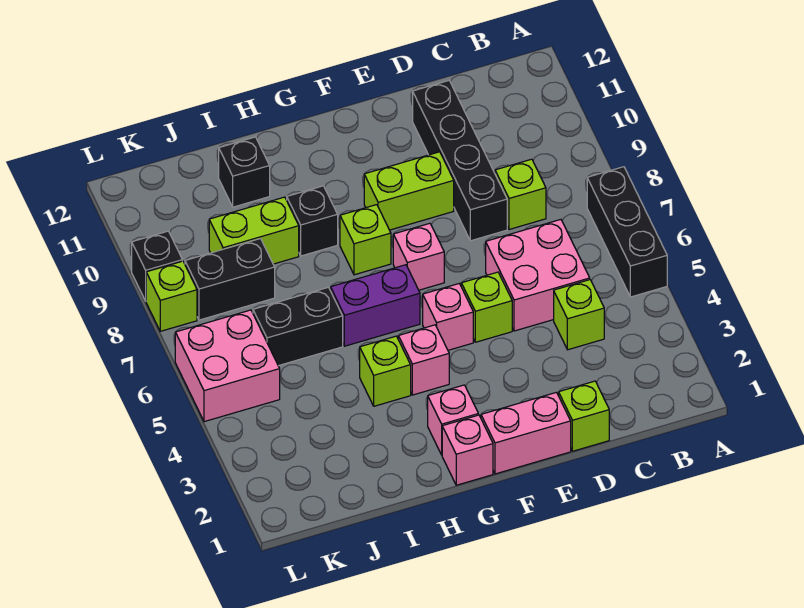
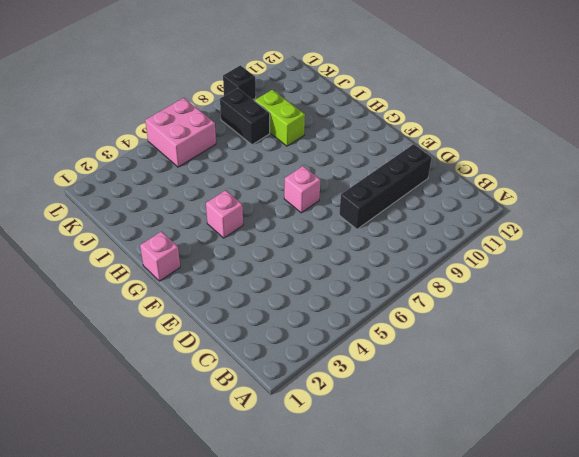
none -> black 1x3 brick [587,167,667,297]
none -> lime 1x1 brick [554,280,604,350]
none -> pink 2x2 brick [486,220,590,331]

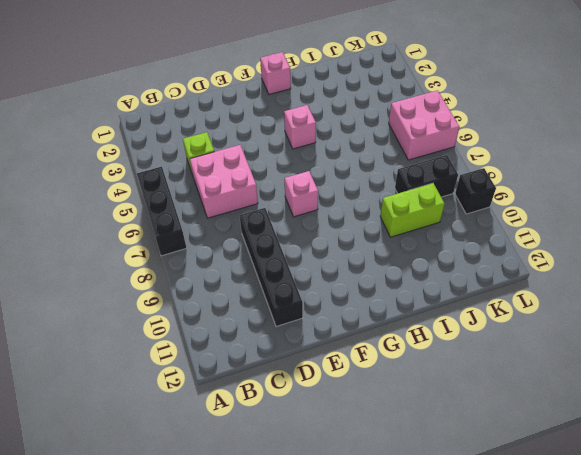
none -> lime 1x1 brick [495,159,546,229]
none -> lime 1x1 brick [559,381,609,451]
none -> pink 1x2 brick [481,392,571,474]

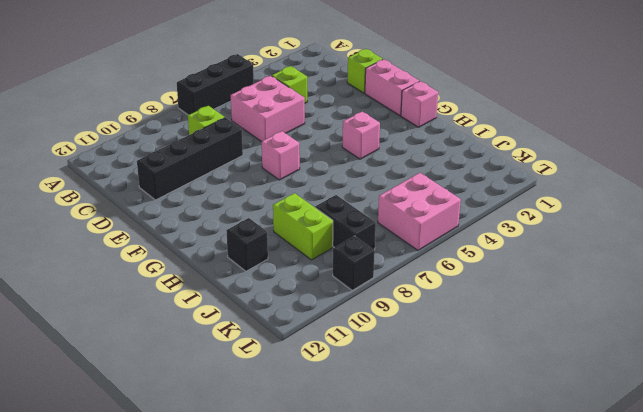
none -> lime 1x1 brick [461,272,512,342]
none -> lime 1x2 brick [364,152,454,230]
none -> pink 1x1 brick [423,284,473,350]

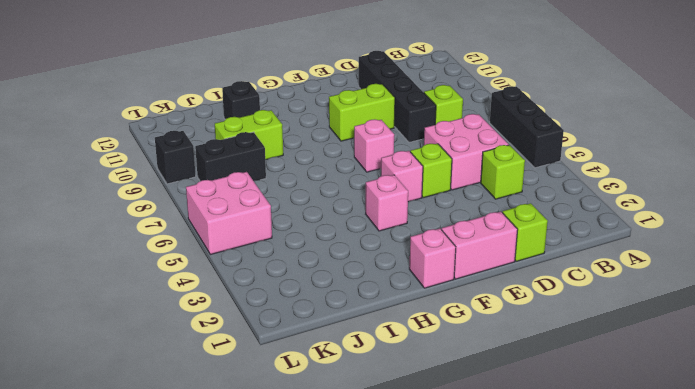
none -> pink 1x1 brick [428,385,478,455]
none -> purple 1x2 brick [331,265,420,346]
none -> lime 1x1 brick [340,205,391,275]

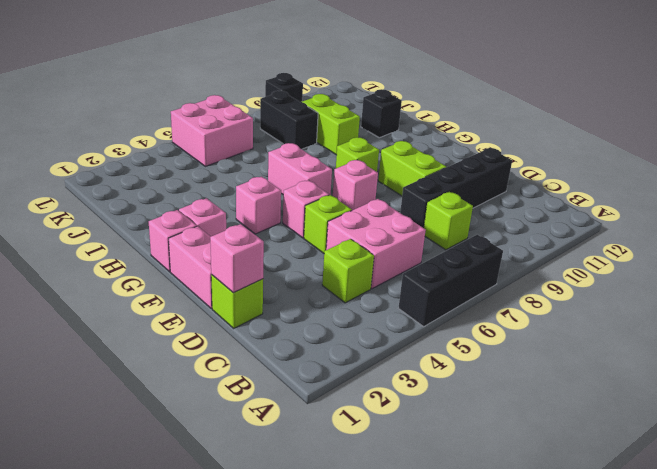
pink 1x1 brick [210,224,264,293] -> none
pink 1x2 brick [268,143,332,195] -> purple 1x2 brick [331,265,420,346]
none -> lime 1x1 brick [360,336,411,406]
none -> black 1x1 brick [287,186,338,256]
none -> black 1x2 brick [253,287,343,366]

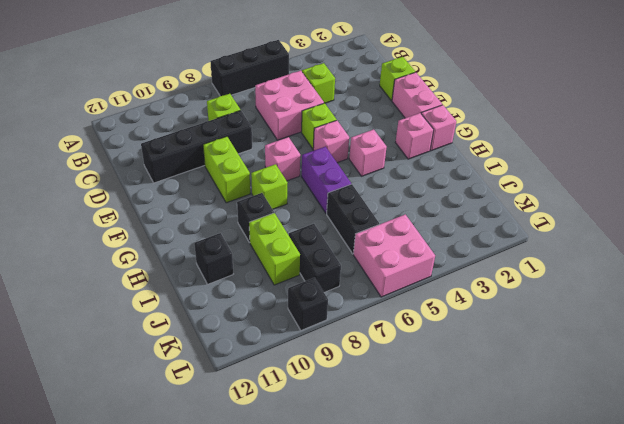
none -> lime 1x1 brick [360,336,411,406]
none -> lime 1x1 brick [146,261,197,331]

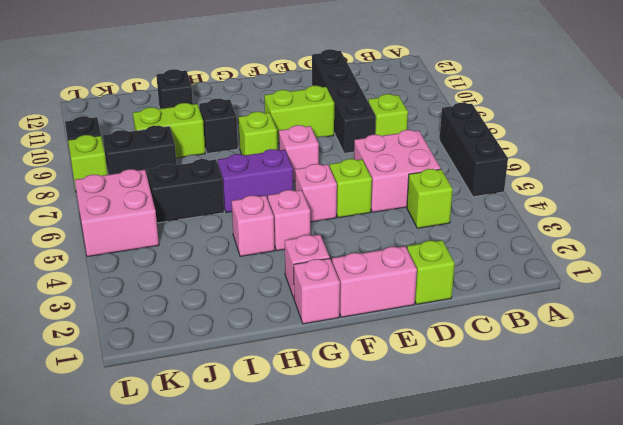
pink 1x1 brick [232,195,275,256] -> lime 1x1 brick [360,336,411,406]

